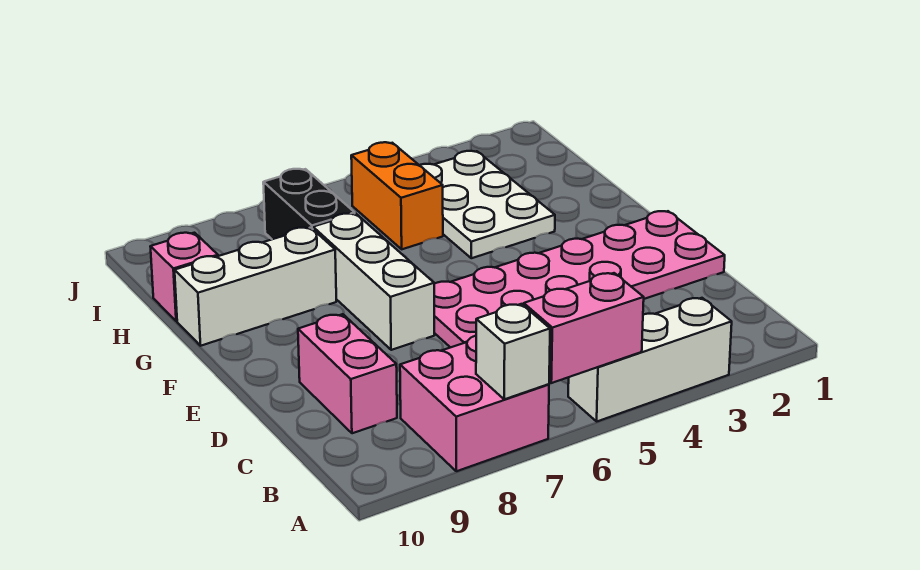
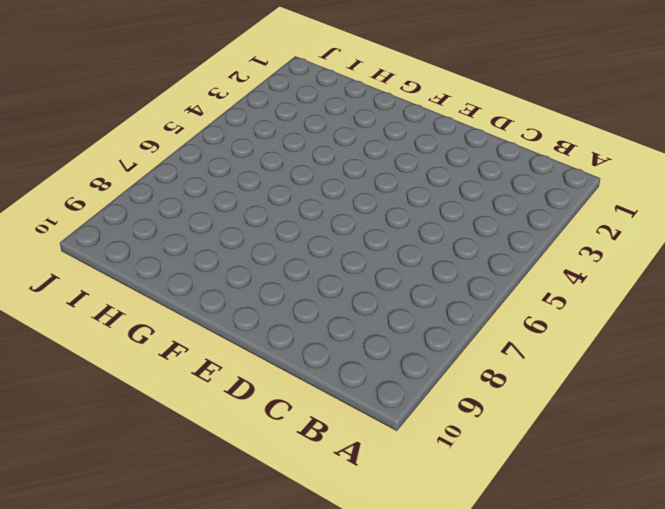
none -> white 1x3 brick [568,298,732,421]
none -> pink 2x2 brick [400,336,549,471]
none -> pink 1x2 brick [298,314,397,433]

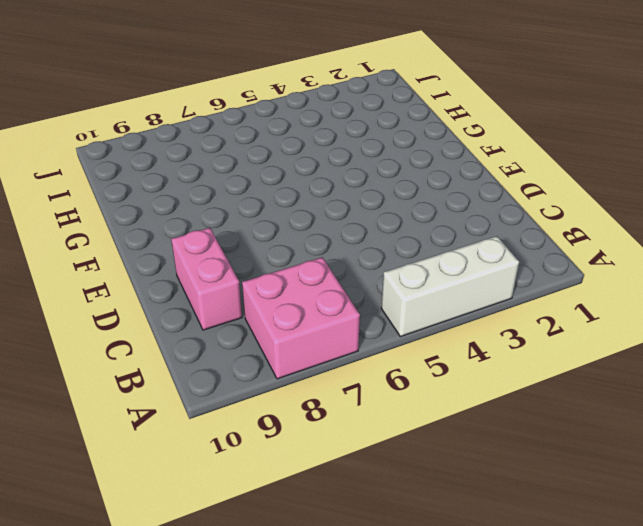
none -> pink 2x6 plate [434,211,725,348]
none -> white 1x3 brick [313,214,434,350]
none -> white 2x3 plate [420,151,555,258]

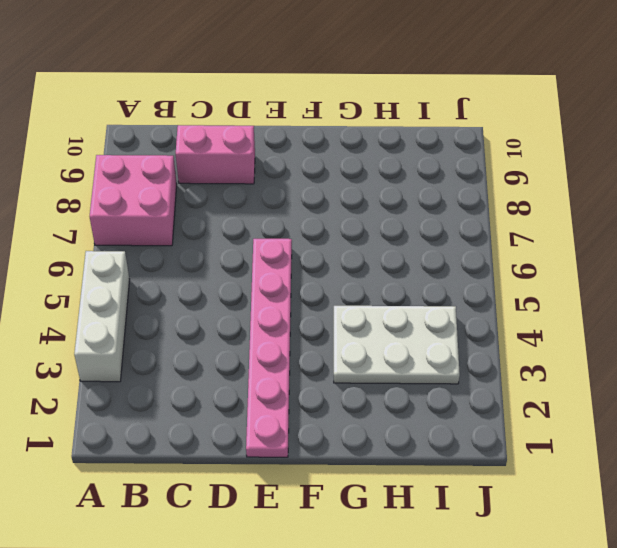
pink 1x6 plate [246,239,292,457] -> pink 2x6 plate [434,211,725,348]
none -> white 1x3 brick [313,214,434,350]
none -> white 1x3 brick [175,228,336,346]
none -> orange 1x2 brick [351,142,443,249]

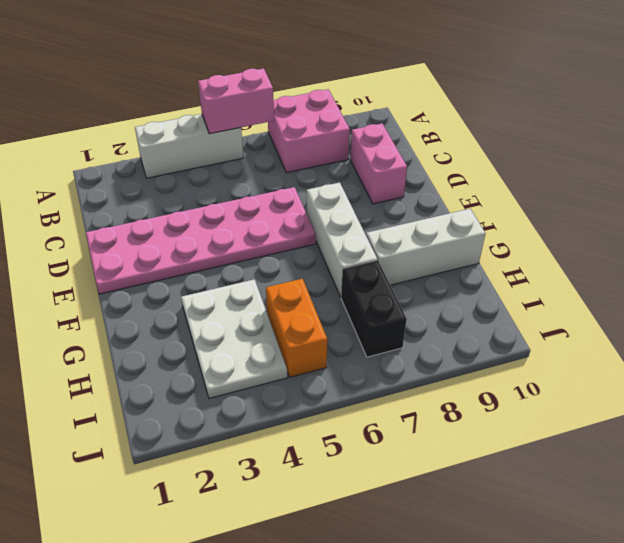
none -> pink 1x1 brick [150,233,218,321]
none -> white 1x1 brick [476,304,550,399]

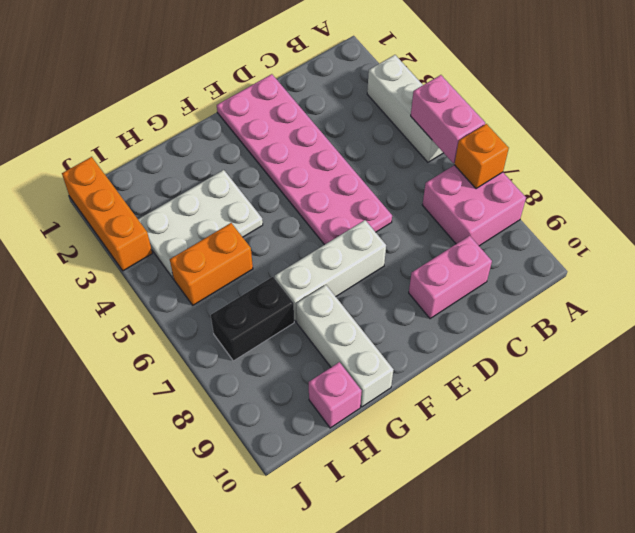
orange 1x1 brick [454,124,509,189] -> white 1x1 brick [476,304,550,399]
orange 1x3 brick [62,157,152,271] -> none

